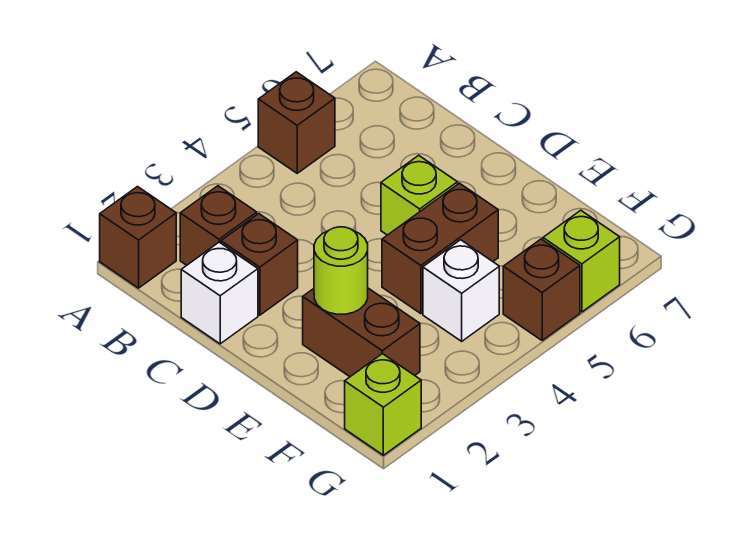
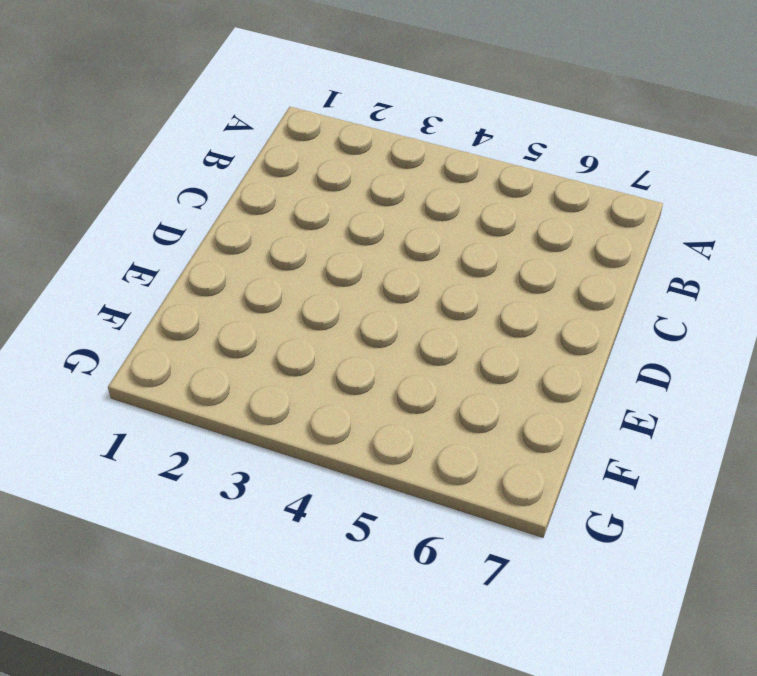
none -> brown 1x1 brick [100,187,176,288]
none -> brown 1x1 brick [258,72,335,173]
none -> brown 1x1 brick [180,186,257,265]

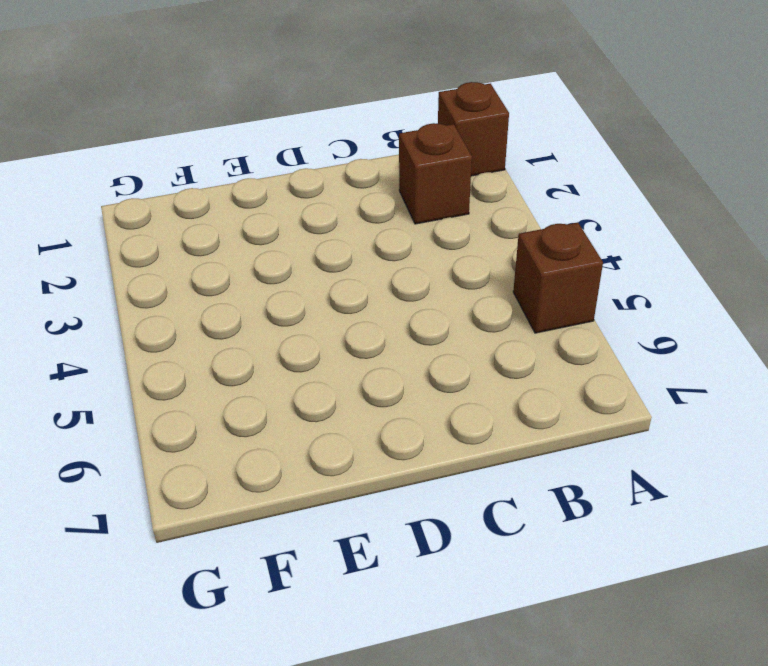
none -> white 1x1 brick [181,242,258,344]
none -> brown 1x1 brick [221,214,298,315]
none -> lime 1x1 brick [381,155,458,235]

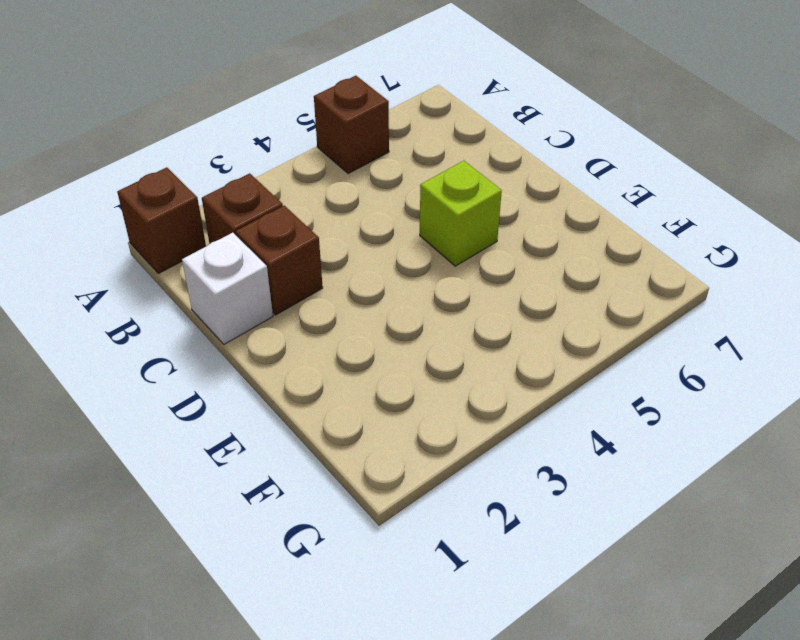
none -> brown 1x2 brick [303,288,420,377]
none -> brown 1x2 brick [382,183,498,314]
none -> white 1x1 brick [423,240,499,341]

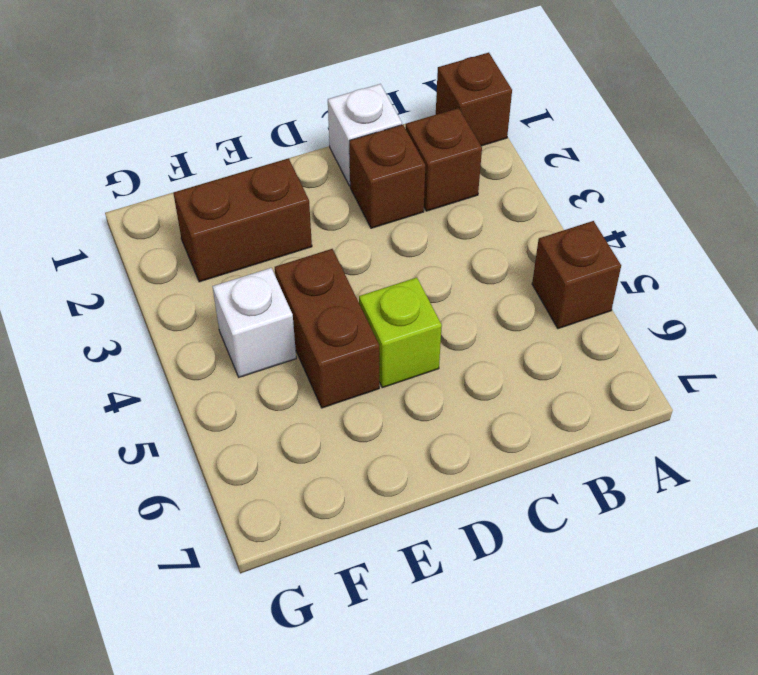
none -> lime 1x1 brick [345,354,421,455]
none -> brown 1x1 brick [503,239,580,340]
none -> lime 1x1 brick [543,210,620,312]

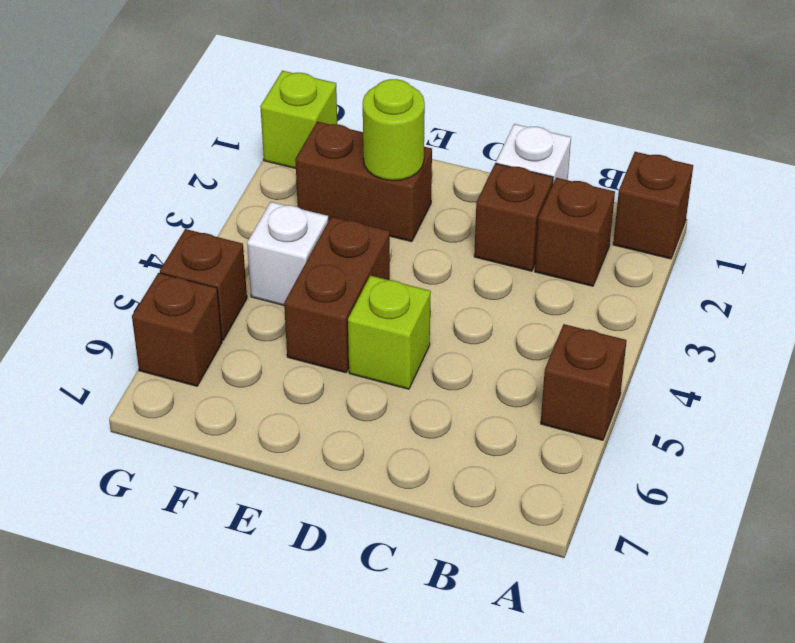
brown 1x1 brick [132,273,222,386] -> lime 1x1 brick [543,210,620,312]

